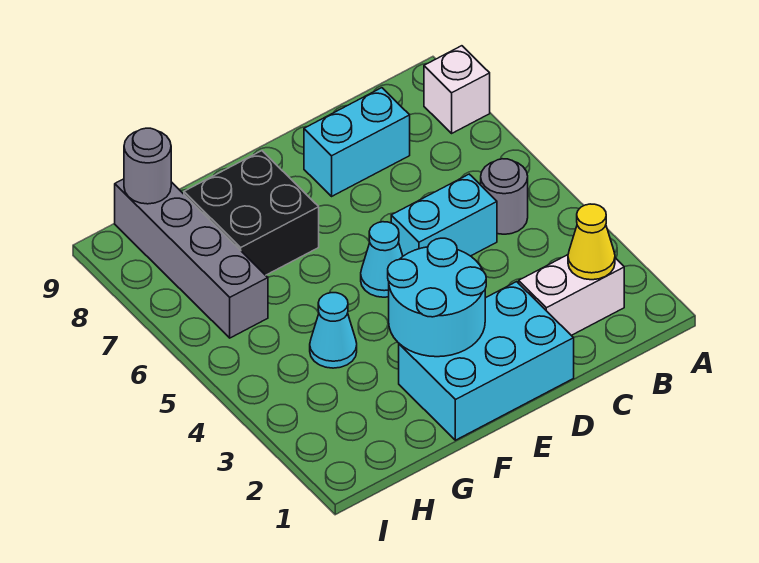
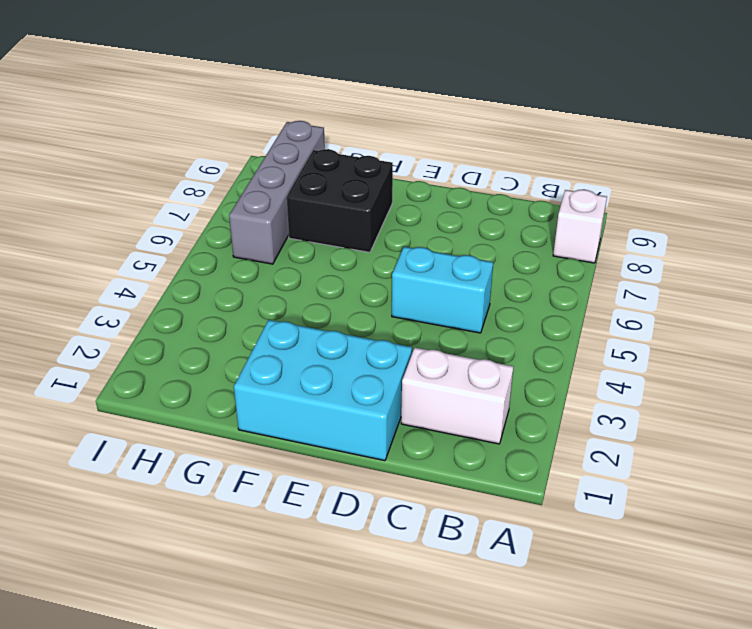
none -> grey 1x1 round brick [481,159,528,234]
none -> cyan 1x2 brick [304,88,410,196]
none -> cyan 1x1 cone [361,222,403,297]

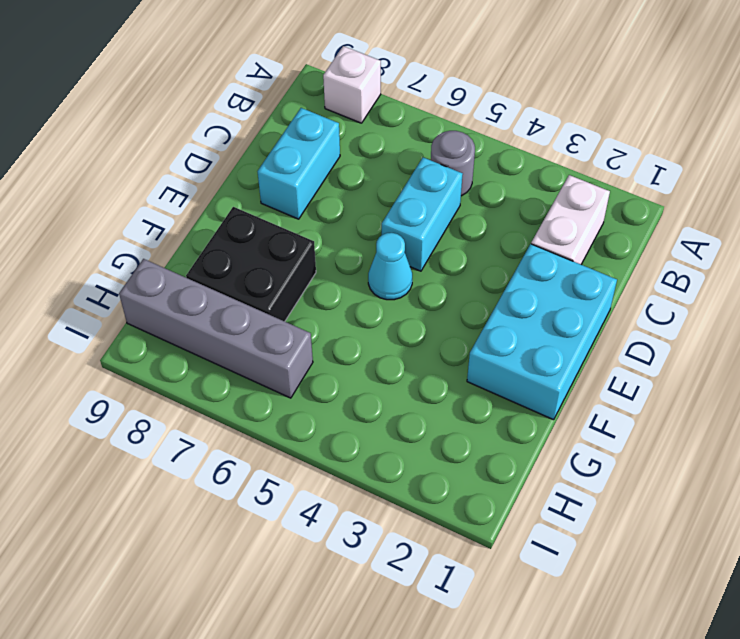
none -> cyan 1x1 cone [310,293,357,368]
none -> yellow 1x1 cone [568,204,615,280]
none -> cyan 2x2 round brick [388,238,486,357]

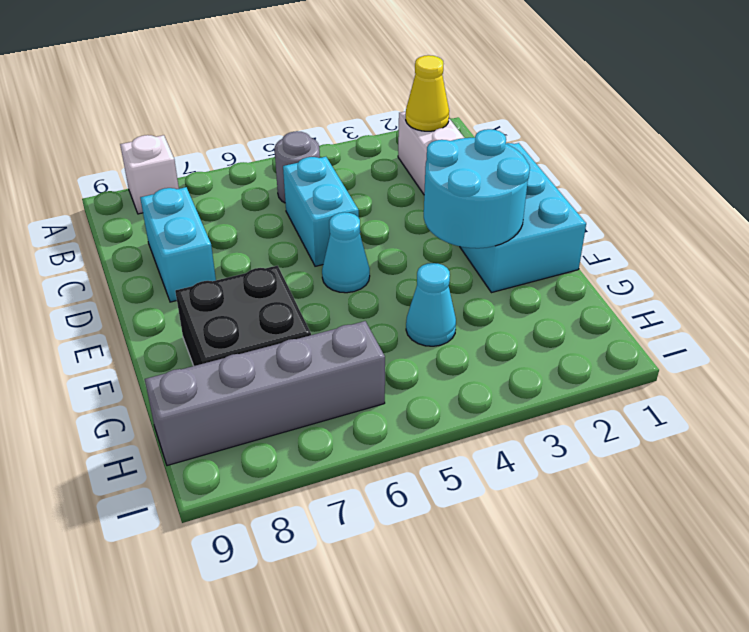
none -> grey 1x1 round brick [124,128,171,204]

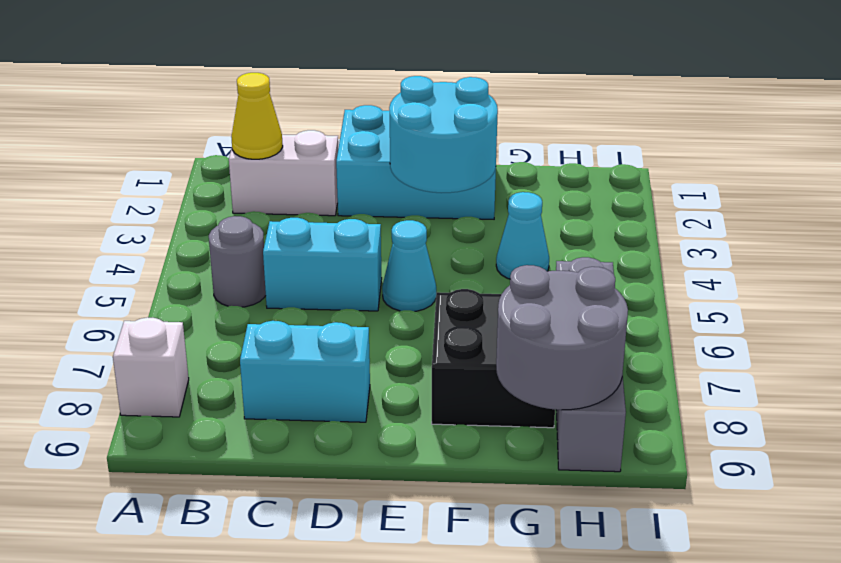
grey 2x2 round brick [496,265,628,410] -> grey 1x1 round brick [124,128,171,204]

